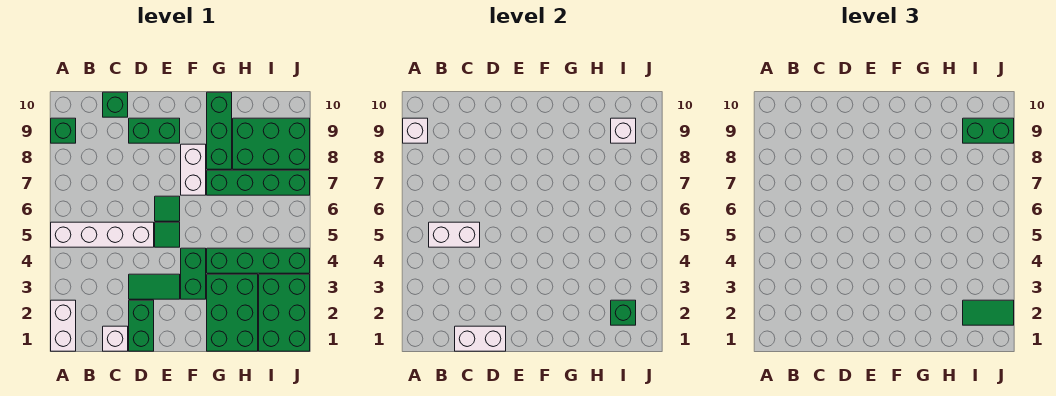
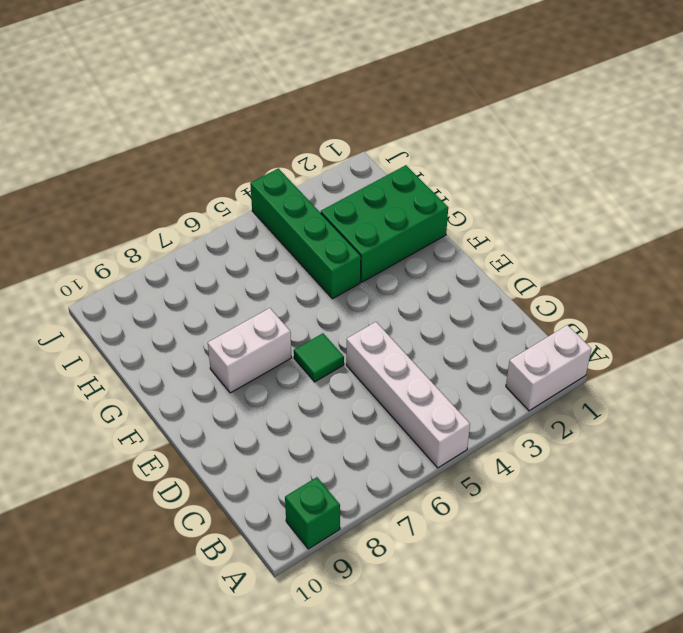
none -> white 1x1 brick [103,326,128,351]
none -> green 1x1 brick [103,92,128,117]
none -> green 1x2 brick [129,300,154,351]

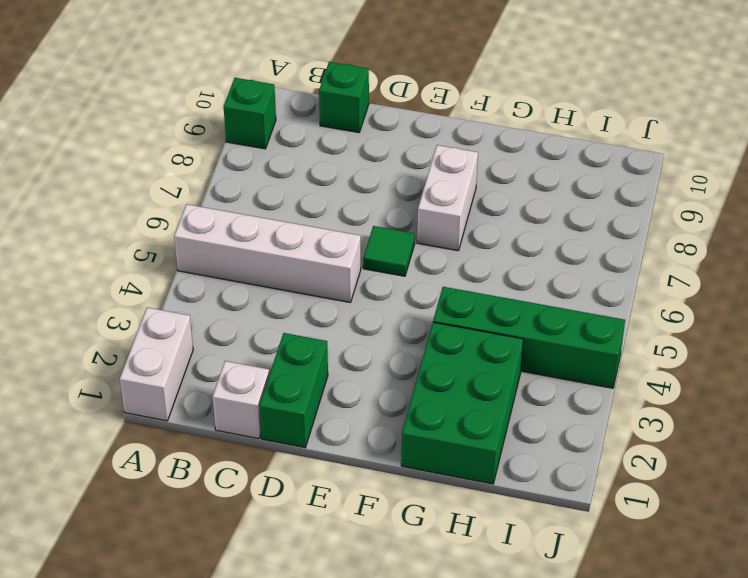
none -> green 1x2 tile [129,274,180,299]
none -> green 1x2 brick [129,118,180,143]
none -> green 1x1 tile [155,222,180,247]

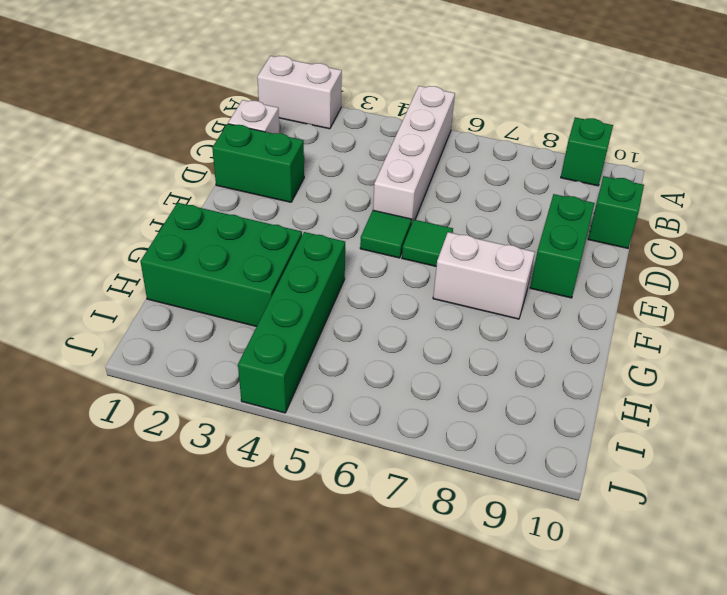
none -> green 1x2 tile [129,274,180,299]
none -> green 1x2 brick [181,248,206,299]
none -> green 1x4 brick [207,170,310,195]

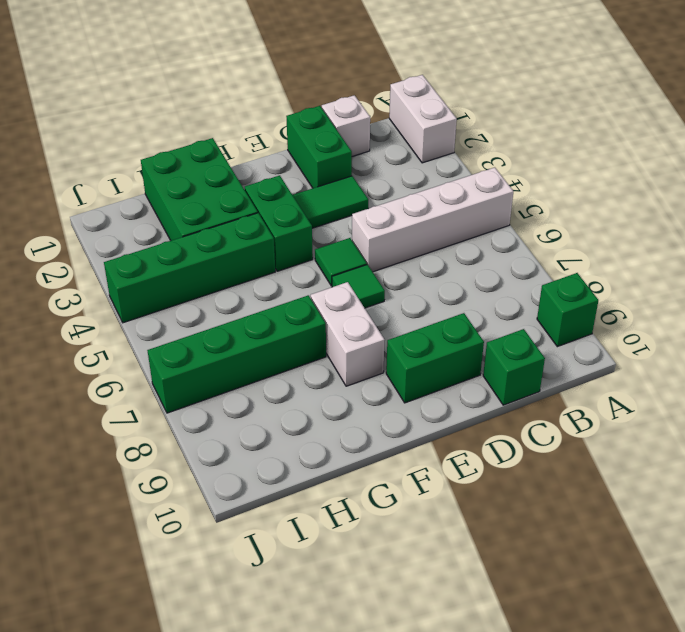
none -> green 1x3 brick [207,92,232,169]
none -> green 2x3 brick [233,118,310,169]
none -> green 2x3 brick [259,274,310,351]

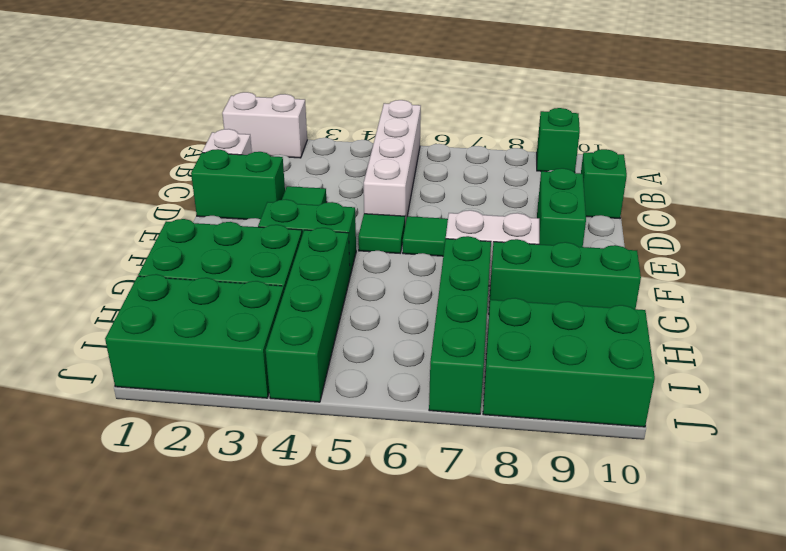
green 2x3 brick [483,298,655,427] -> green 2x3 brick turned to [233,118,310,169]
none -> white 1x1 brick [403,118,428,143]
none -> white 1x2 brick [429,222,480,247]
none -> white 1x2 brick [455,326,506,351]

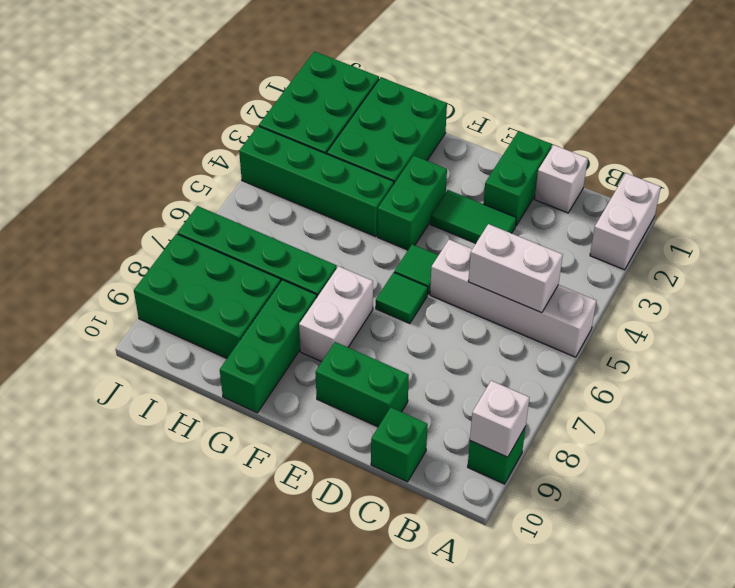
none -> white 1x2 brick [455,326,506,351]
none -> green 1x1 brick [611,300,636,325]
none -> white 1x1 brick [611,118,636,143]

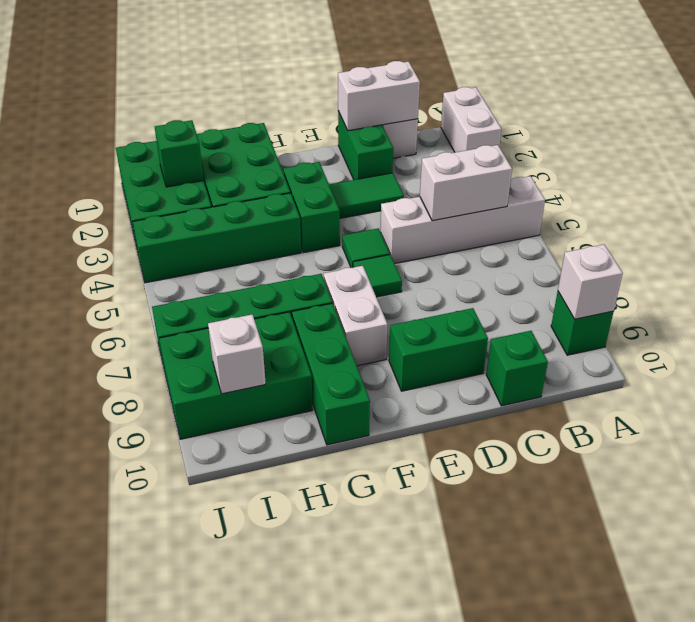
none -> green 1x2 tile [963,300,1014,325]
none -> green 1x2 brick [963,118,1014,143]

